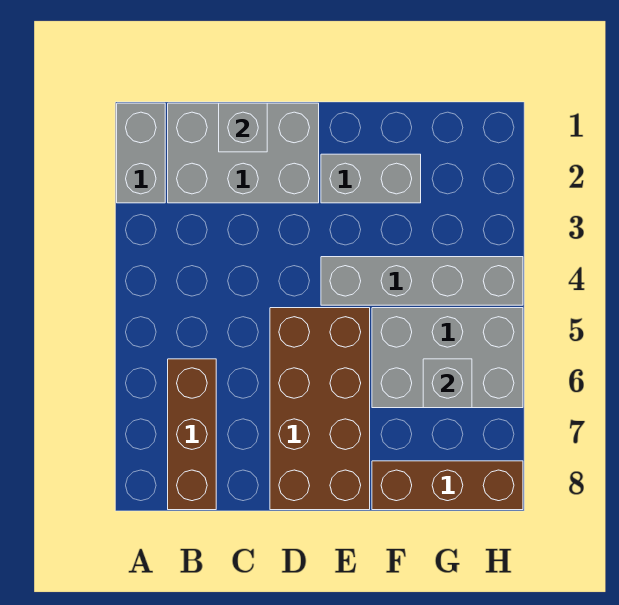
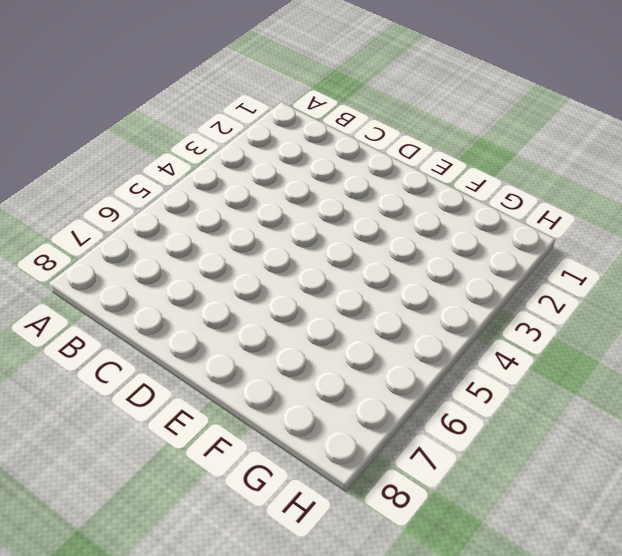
none -> grey 1x2 brick [117,103,165,203]
none -> grey 2x3 brick [168,103,319,203]

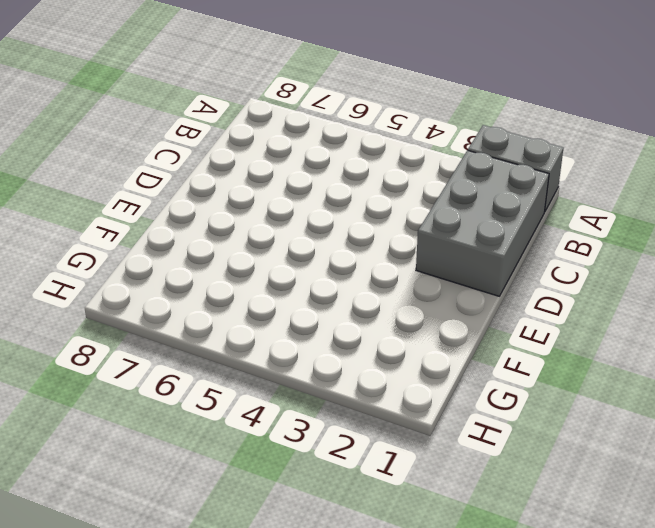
none -> brown 1x3 brick [168,359,216,510]
none -> brown 2x4 brick [270,308,370,510]

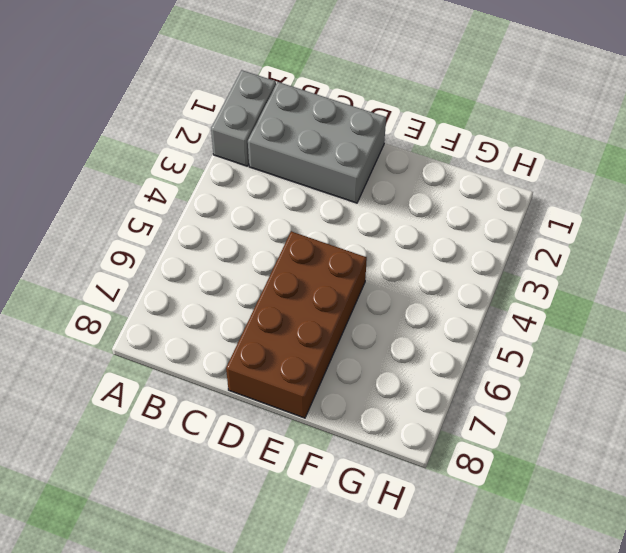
none -> brown 1x3 brick [168,359,216,510]
none -> grey 1x2 brick [321,154,421,203]

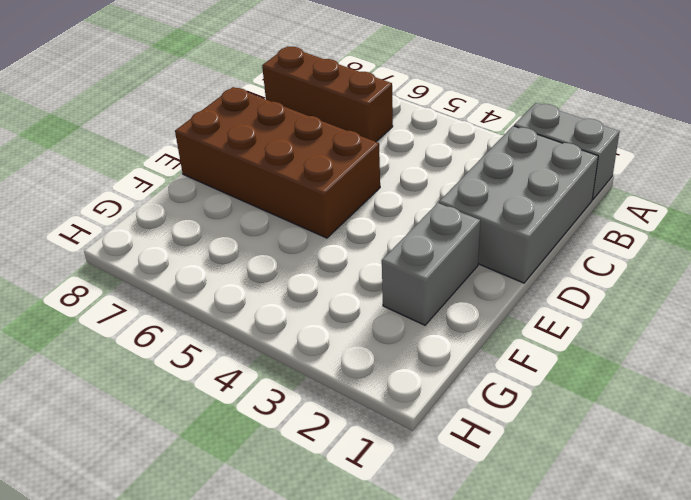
none -> grey 1x4 brick [321,257,523,305]
none -> grey 2x3 brick [372,308,523,408]

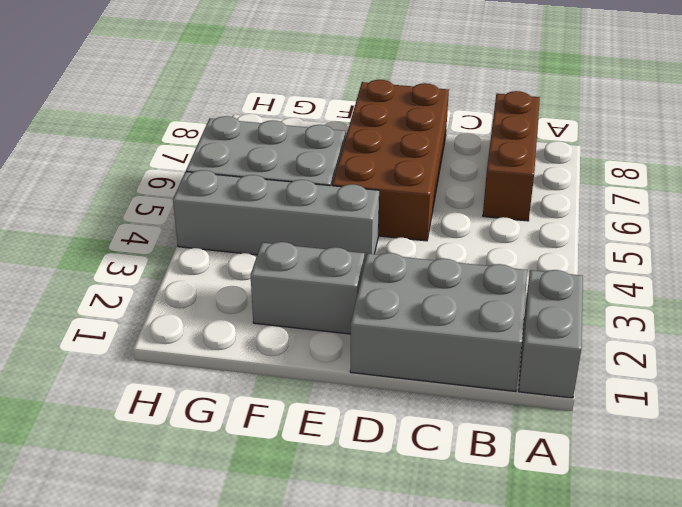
none -> brown 1x3 brick [372,461,523,510]
none -> grey 1x1 brick [219,103,267,152]

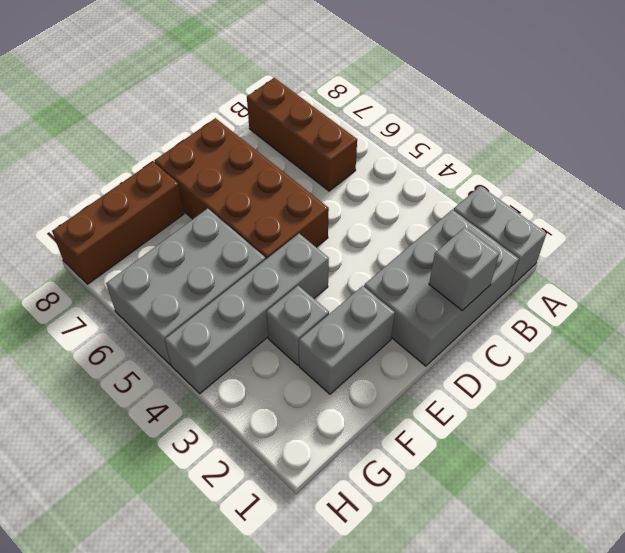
grey 1x1 brick [266,286,329,365] -> grey 1x1 brick moved to [423,359,472,408]

